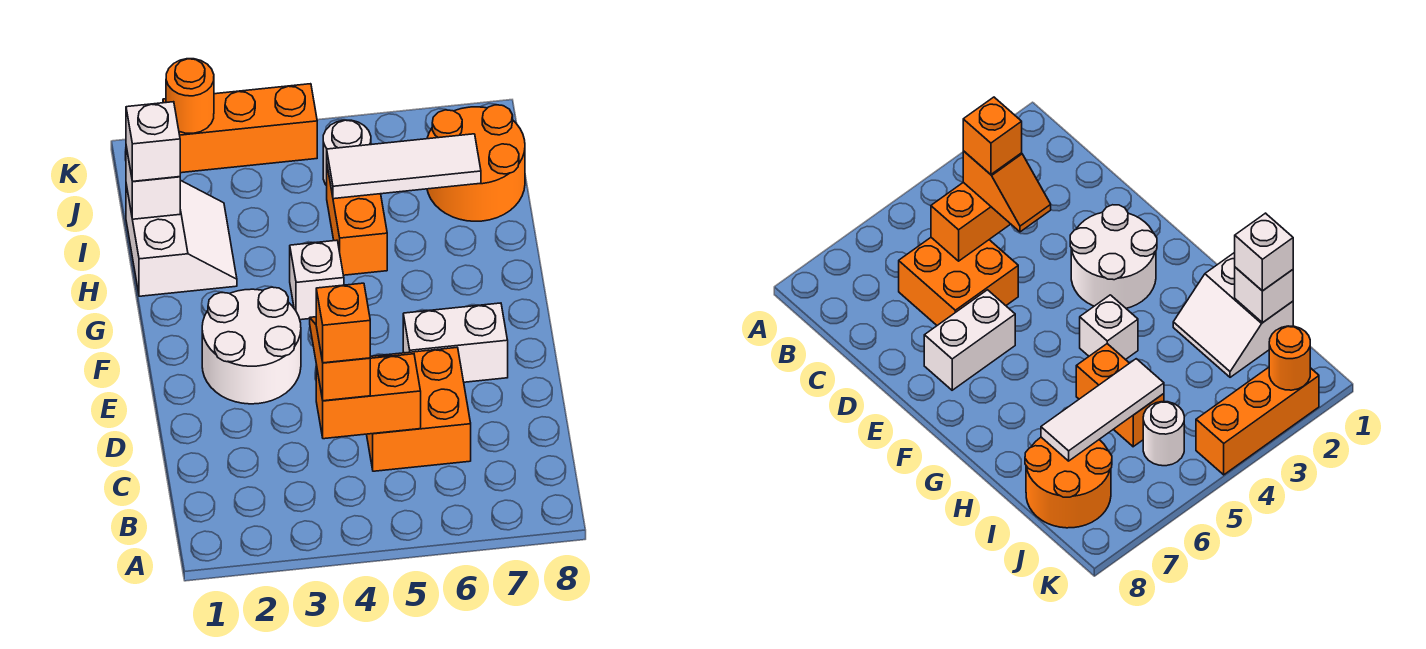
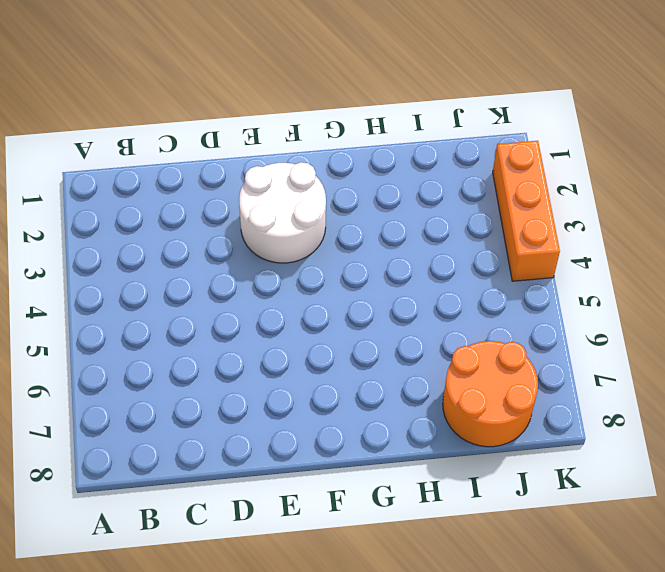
none -> orange 2x2 brick [367,348,471,471]
none -> white 1x2 brick [403,303,508,382]
none -> white 1x1 brick [290,240,344,320]

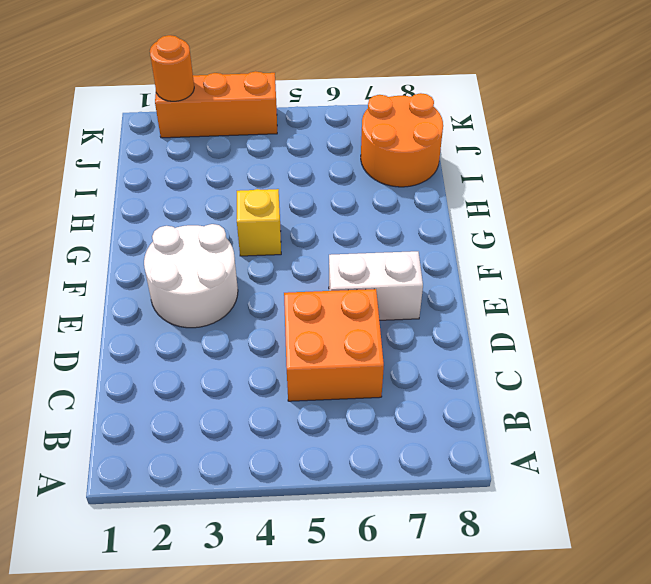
yellow 1x1 brick [237,189,281,256] -> white 1x1 brick [290,240,344,320]
none -> white 2x2 slope [126,180,237,296]
none -> orange 1x2 brick [327,167,387,275]
none -> white 1x1 round brick [323,120,371,186]

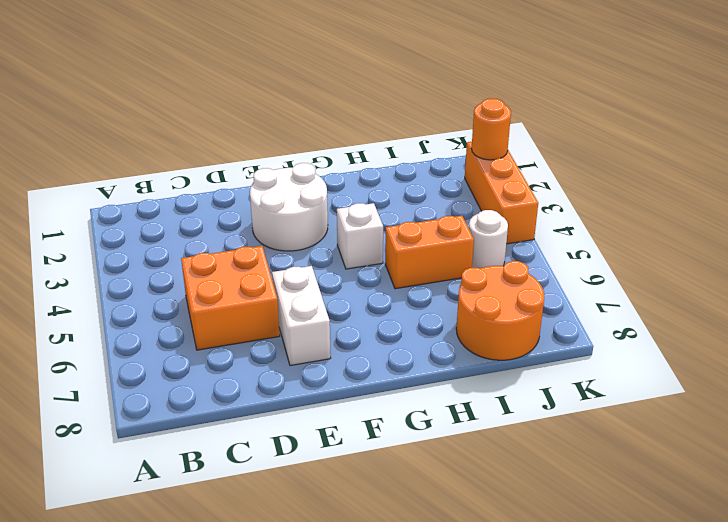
none -> white 2x2 slope [126,180,237,296]
none -> orange 1x2 brick [316,354,421,439]
none -> white 1x1 brick [126,147,180,219]

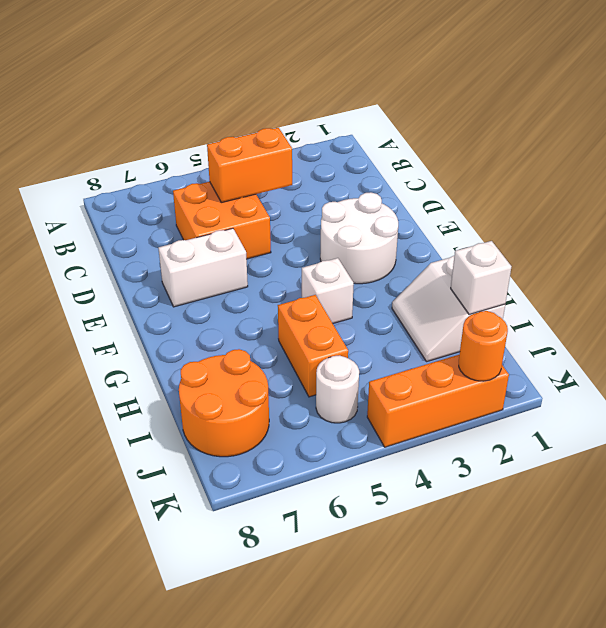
none -> white 1x3 tile [327,134,481,199]
none -> orange 1x2 slope [310,317,370,401]
none -> white 1x1 brick [126,102,180,181]

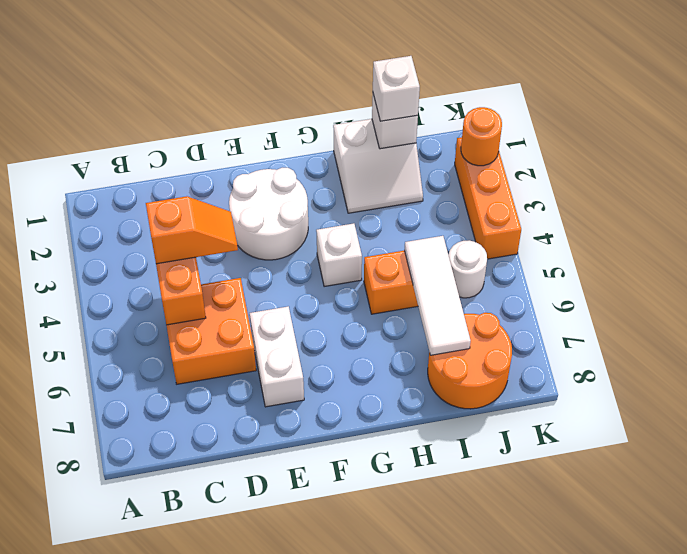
none -> orange 1x1 brick [316,283,370,363]

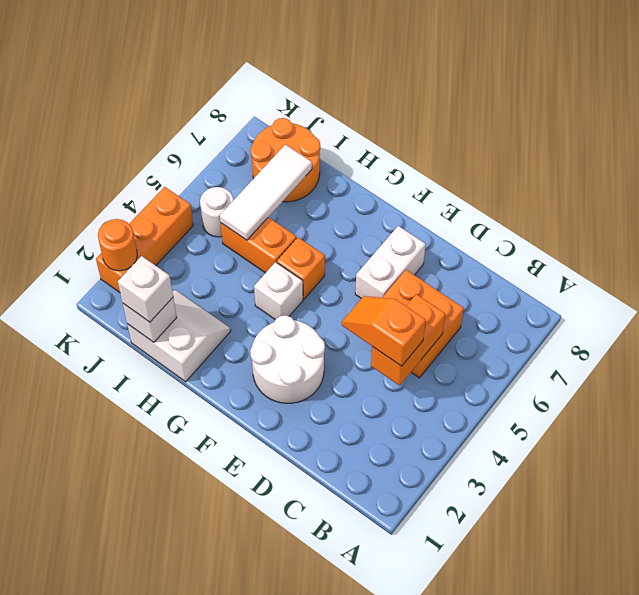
orange 1x1 brick [277,237,325,299] -> orange 1x1 brick moved to [316,283,370,363]

